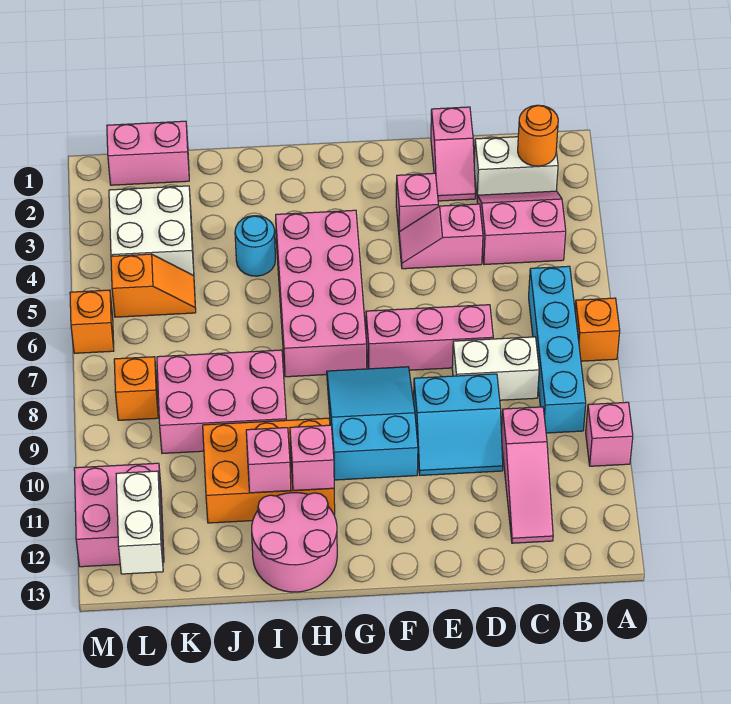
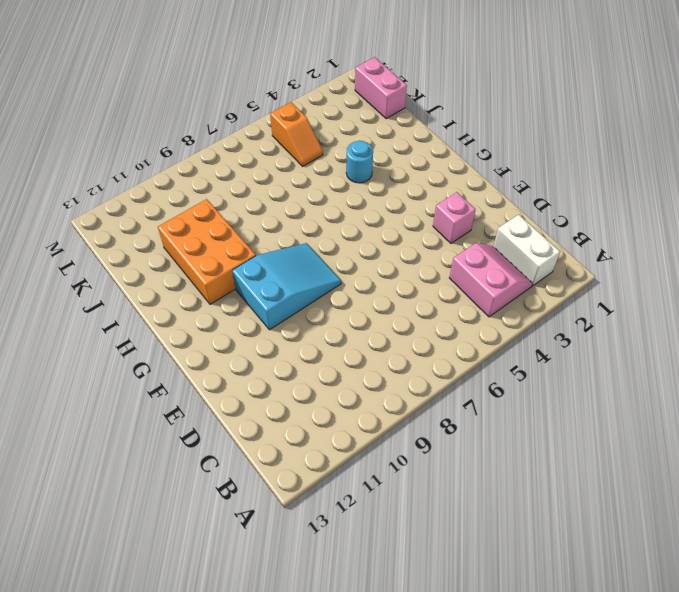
none -> orange 1x1 brick [575,298,620,361]
none -> pink 1x1 brick [586,402,633,466]
none -> cyan 1x4 brick [529,266,586,433]

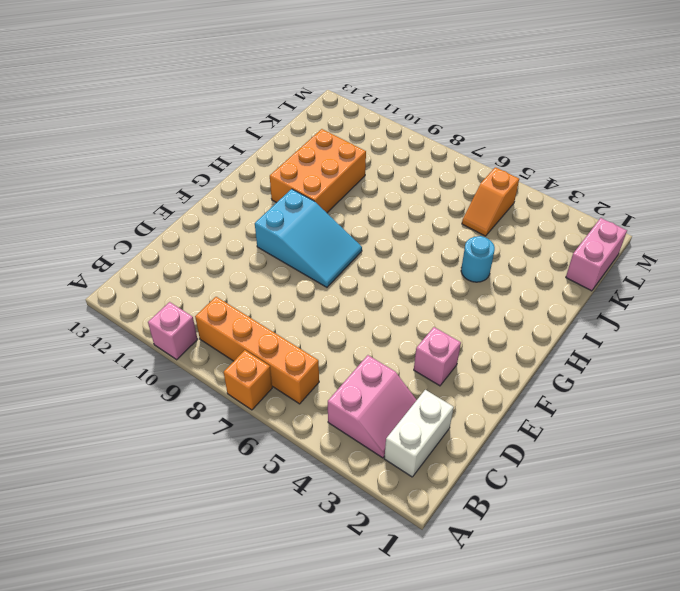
orange 1x4 brick [195,297,319,404] -> cyan 1x4 brick [529,266,586,433]
none -> white 1x2 brick [452,337,539,400]
none -> pink 1x3 slope [501,407,553,543]
none -> pink 1x2 slope [431,107,475,201]

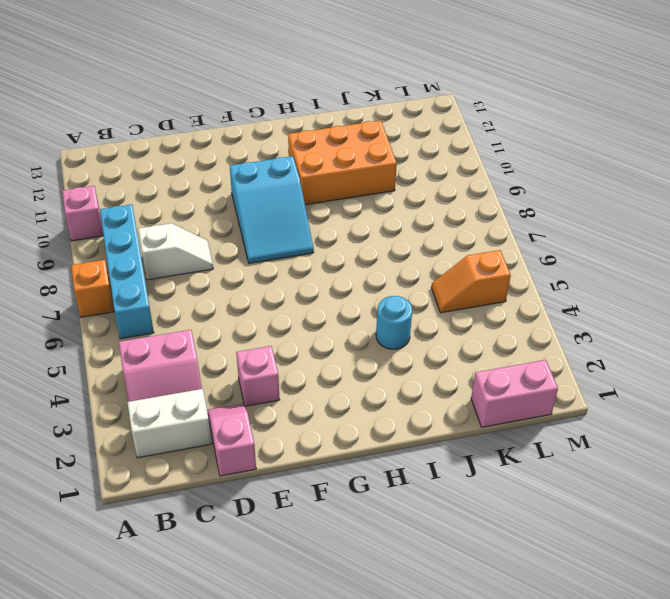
white 1x2 slope [138,223,213,280] -> white 1x2 brick [452,337,539,400]
none -> pink 1x3 slope [501,407,553,543]
none -> pink 1x2 slope [399,204,483,269]
none -> pink 1x3 brick [366,305,493,370]

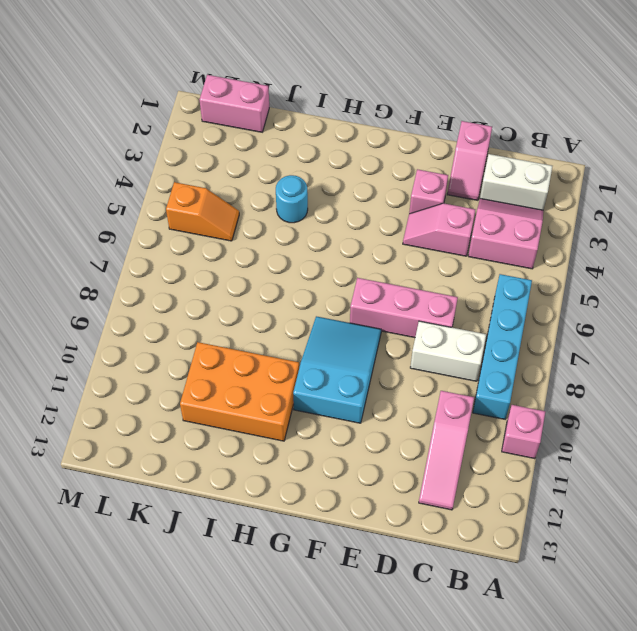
none -> orange 1x1 brick [575,298,620,361]
none -> cyan 2x2 slope [414,374,503,475]
none -> pink 2x4 brick [276,210,367,377]

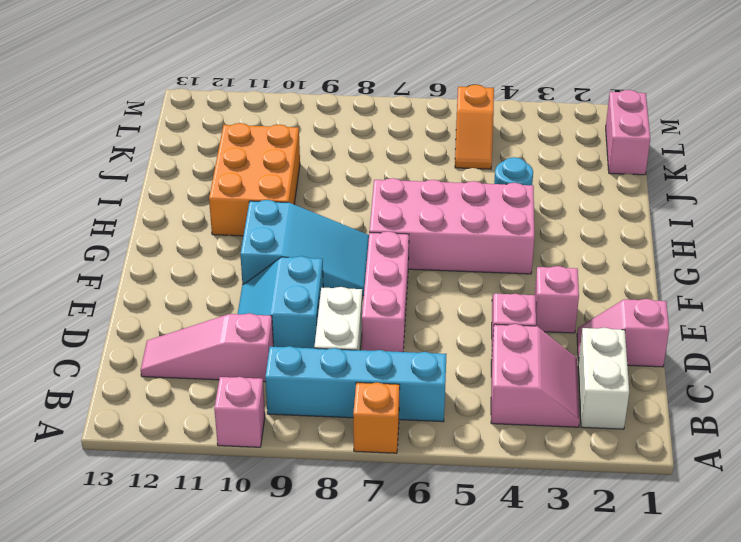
none -> pink 2x2 round brick [252,493,337,592]
none -> pink 2x3 brick [157,350,286,453]
none -> white 2x2 brick [109,186,194,276]

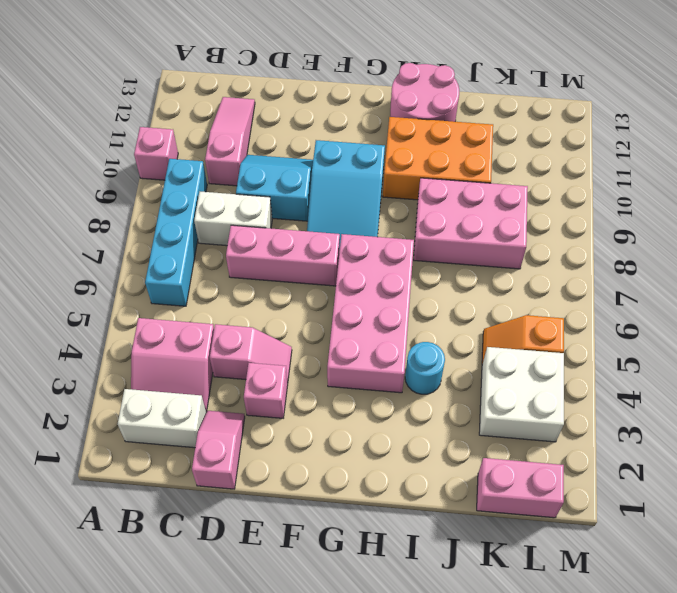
none -> orange 1x1 brick [575,298,620,361]
none -> orange 1x1 brick [114,357,158,420]
none -> pink 2x2 brick [74,463,164,567]

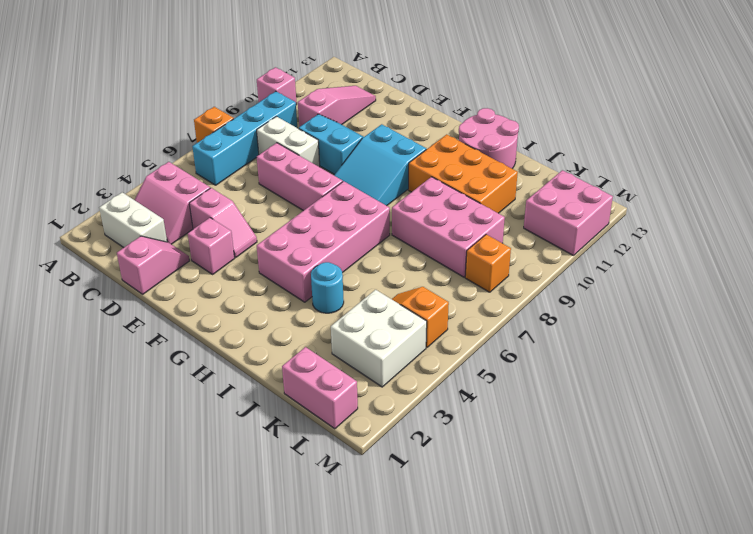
none -> orange 1x1 brick [70,290,114,353]
none -> orange 1x1 round brick [518,105,558,166]
none -> pink 1x1 brick [290,425,334,490]

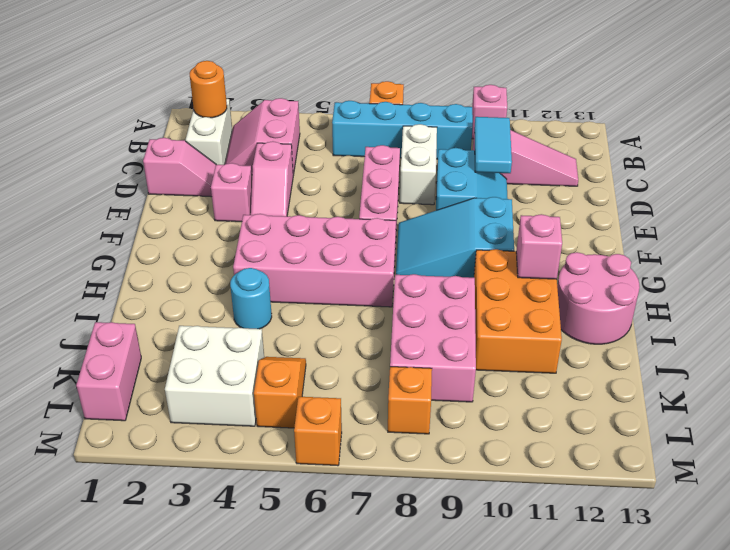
cyan 1x2 tile [474,117,512,173] -> none
none -> pink 2x2 brick [74,463,164,567]
none -> pink 1x1 brick [246,428,291,493]
none -> white 1x2 brick [116,471,163,574]

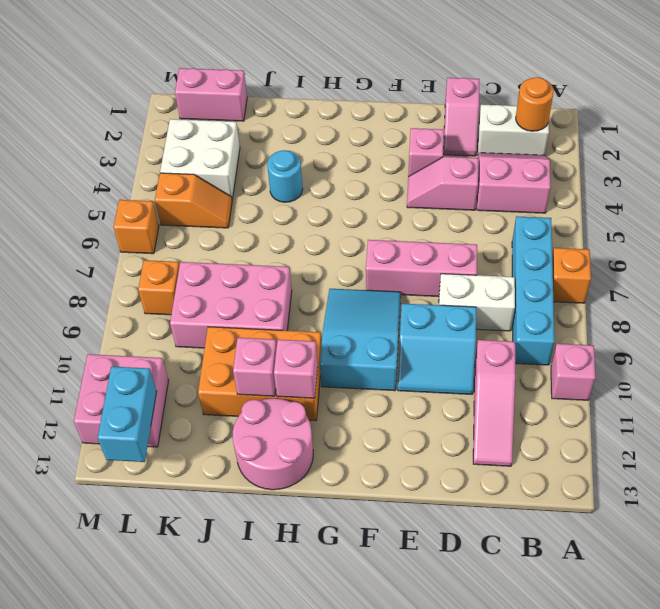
cyan 1x2 brick [98,367,157,462] -> white 1x2 brick [116,471,163,574]
none -> pink 2x4 brick [276,210,367,377]

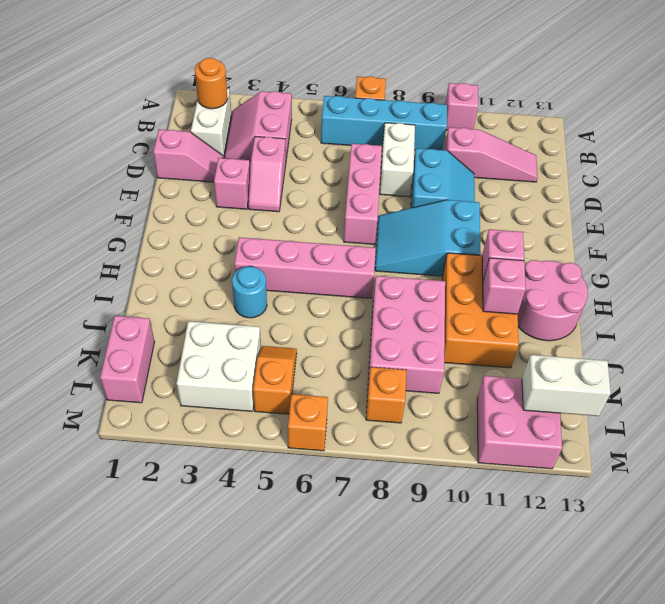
pink 1x4 brick [234,237,376,298] -> pink 2x4 brick [276,210,367,377]

